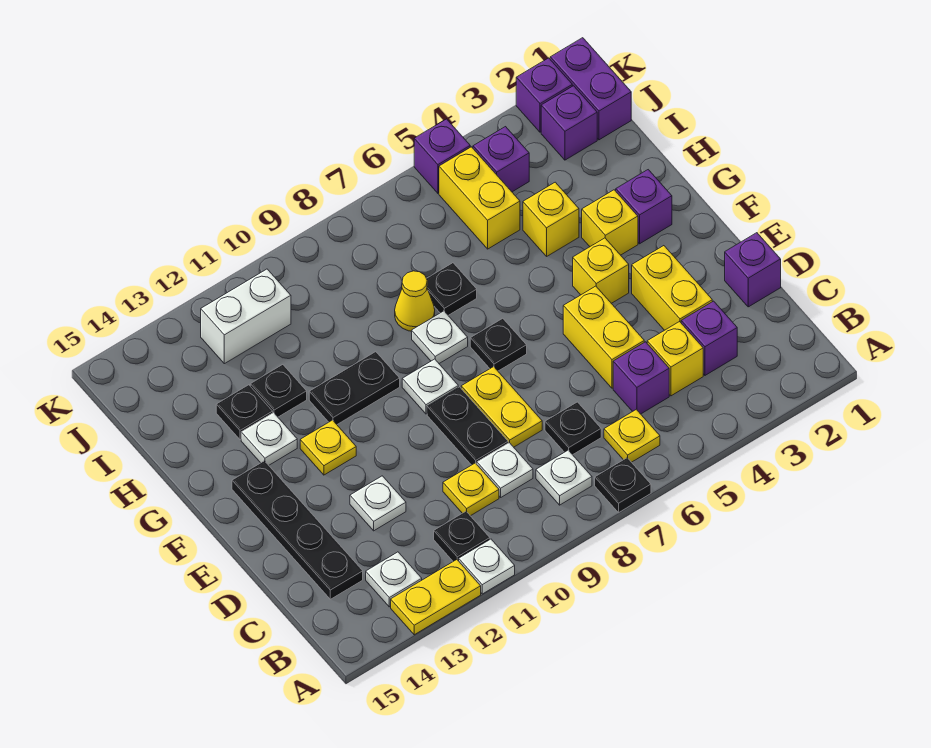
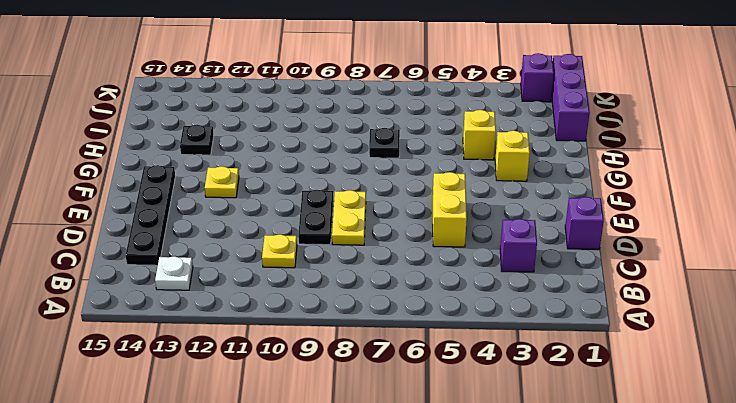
purple 1x3 brick [552,54,590,141] -> purple 1x2 brick [550,38,631,140]
none -> black 1x1 plate [595,458,651,513]
none -> white 1x1 plate [459,539,515,594]
none -> yellow 1x2 plate [391,560,481,635]
none -> yellow 1x1 plate [604,409,660,462]

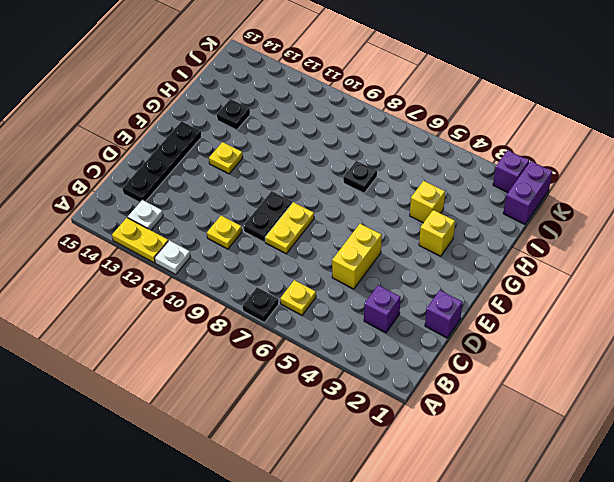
none -> white 1x1 plate [536,450,592,505]
none -> black 1x1 plate [434,511,490,561]
none -> yellow 1x1 brick [647,322,703,396]
none -> purple 1x1 brick [613,342,669,414]

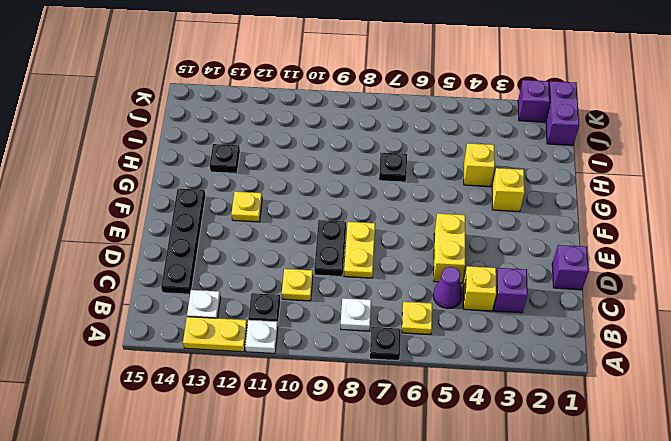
purple 1x1 cone [433,267,462,308] -> purple 1x1 brick [613,342,669,414]
none -> black 1x1 plate [545,402,601,455]
none -> white 1x1 plate [477,443,533,497]
none -> yellow 1x2 brick [632,246,712,330]
none -> white 1x1 plate [350,476,406,531]

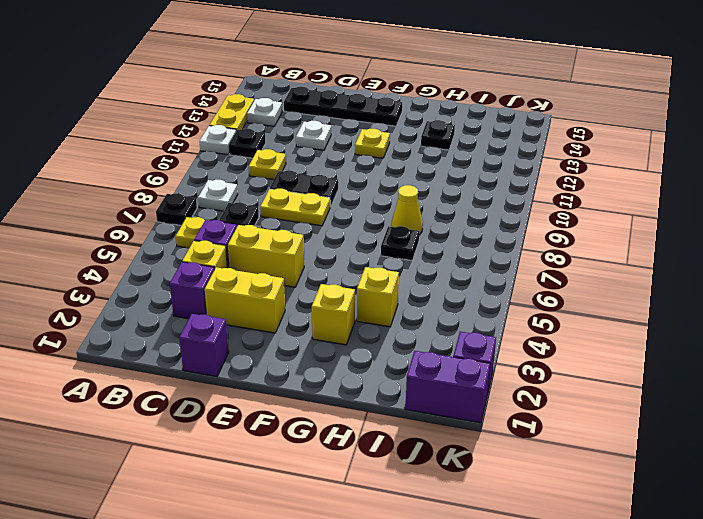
none -> white 1x1 plate [477,443,533,497]
none -> yellow 1x1 brick [573,238,629,303]
none -> black 1x1 plate [470,318,527,371]
none -> white 1x1 plate [402,359,458,414]

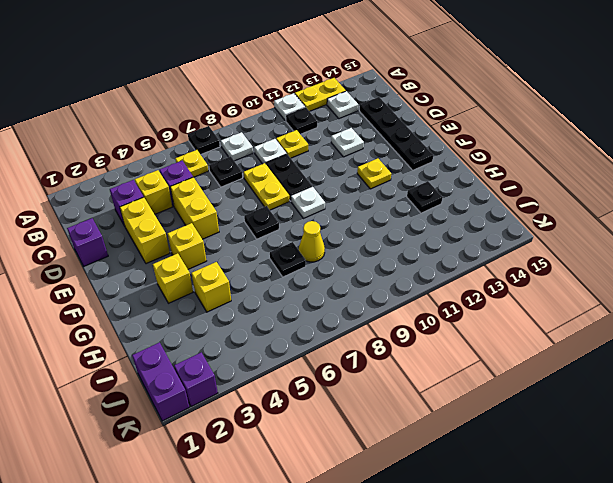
none -> purple 1x1 brick [616,170,672,244]
none -> white 1x1 plate [412,311,468,363]
none -> black 1x2 plate [309,352,400,424]
none -> white 1x1 plate [241,413,297,465]

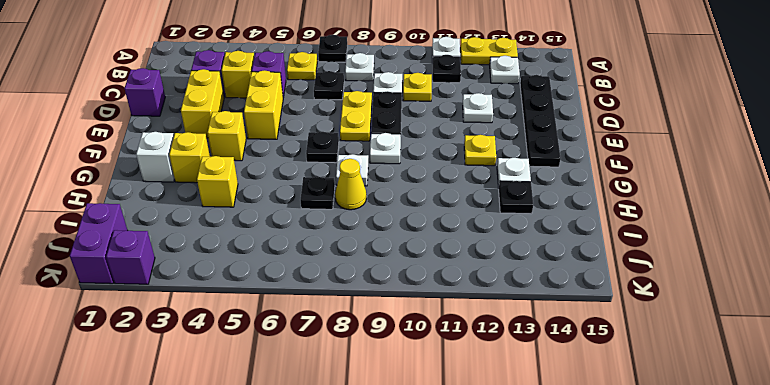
white 1x1 brick [136,132,175,182] -> purple 1x1 brick [616,170,672,244]
none -> black 1x2 plate [309,352,400,424]
none -> black 1x1 plate [250,365,307,417]
none -> yellow 1x2 brick [439,147,520,249]
none -> purple 1x1 brick [541,86,597,160]

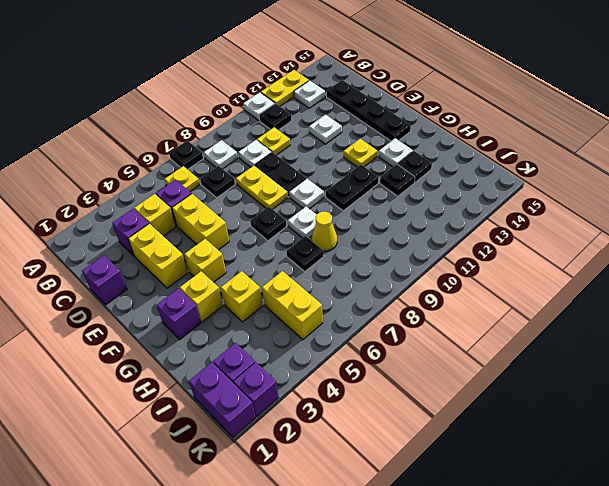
none -> purple 1x1 brick [473,127,529,192]
none -> white 1x2 brick [201,269,291,364]
none -> purple 1x1 brick [414,119,470,193]

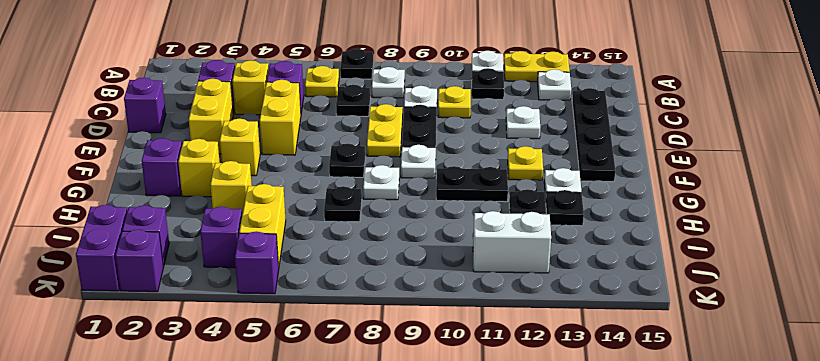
none -> yellow 1x1 cone [395,271,435,331]

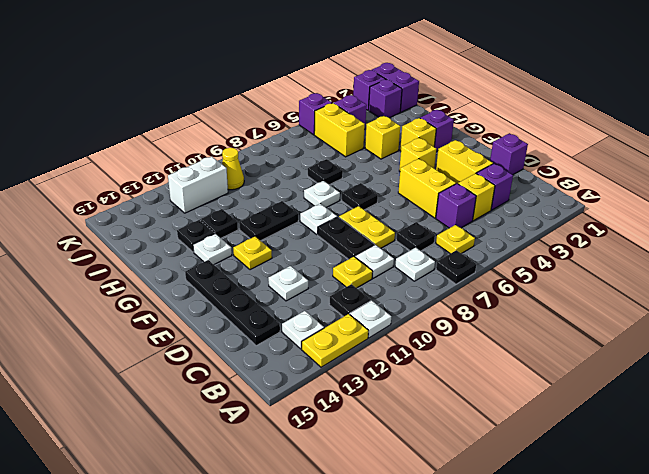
yellow 1x1 cone [222,148,244,190] -> yellow 1x1 cone moved to [395,271,435,331]

